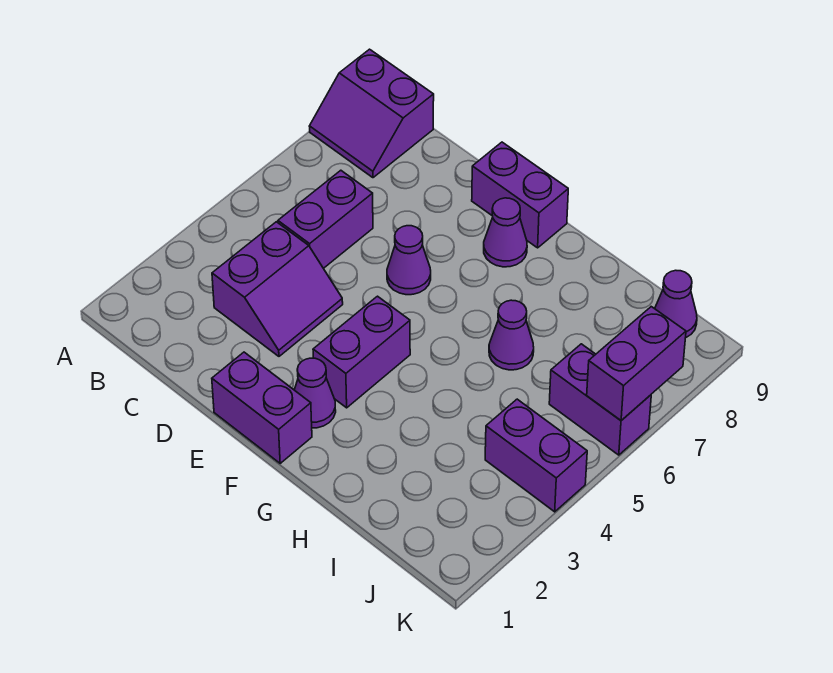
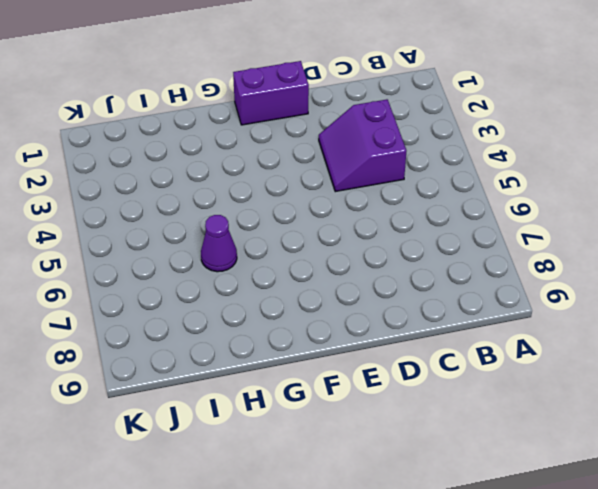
none -> purple 2x2 slope [309,49,434,178]
none -> purple 1x2 brick [278,170,373,268]
none -> purple 1x1 cone [387,226,431,295]

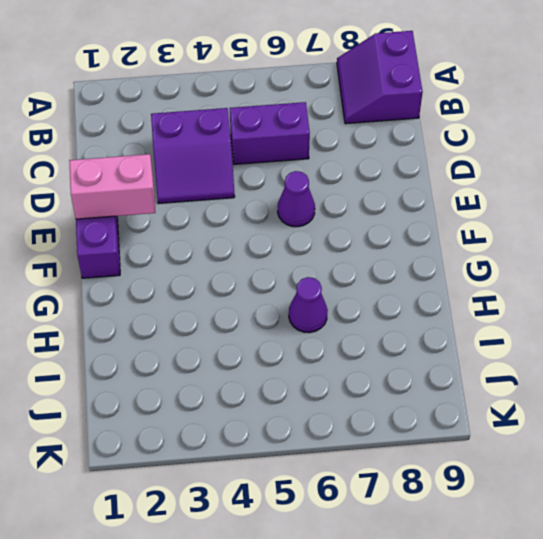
pink 1x2 brick [69,154,155,219] -> none
none -> purple 1x2 brick [472,142,568,248]
none -> purple 1x1 cone [295,358,336,428]
none -> purple 1x2 brick [313,296,410,408]

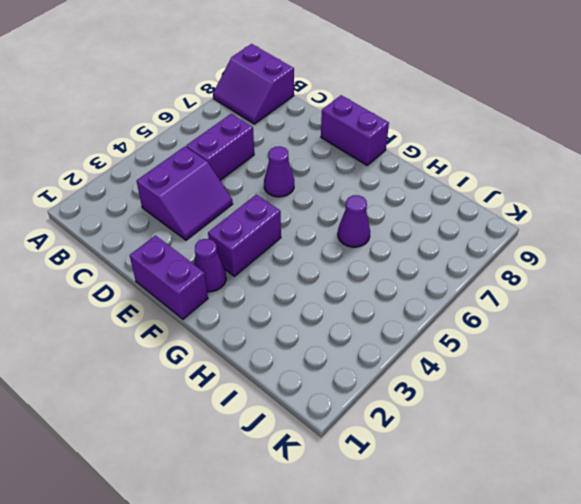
none -> purple 1x1 cone [484,198,527,267]
none -> purple 1x2 brick [485,399,587,512]
none -> purple 1x2 brick [549,344,651,455]

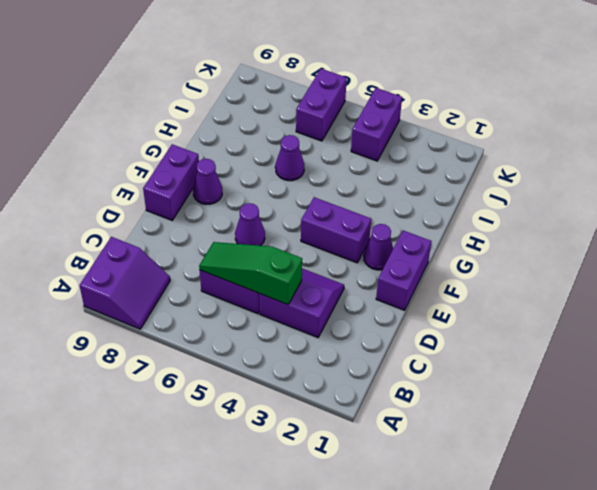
green 1x3 slope [199,242,302,305] -> none
none -> purple 1x1 cone [655,270,697,337]
none -> purple 1x2 brick [587,307,686,420]

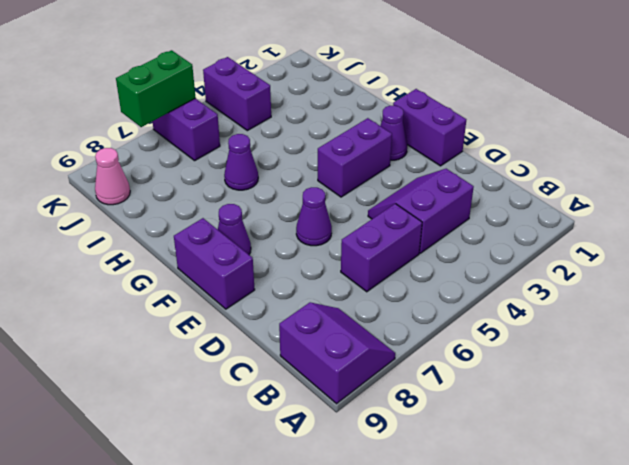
pink 1x1 cone [95,148,130,205] -> purple 1x1 cone [655,270,697,337]
green 1x2 brick [116,50,196,127] -> purple 1x2 brick [587,307,686,420]

